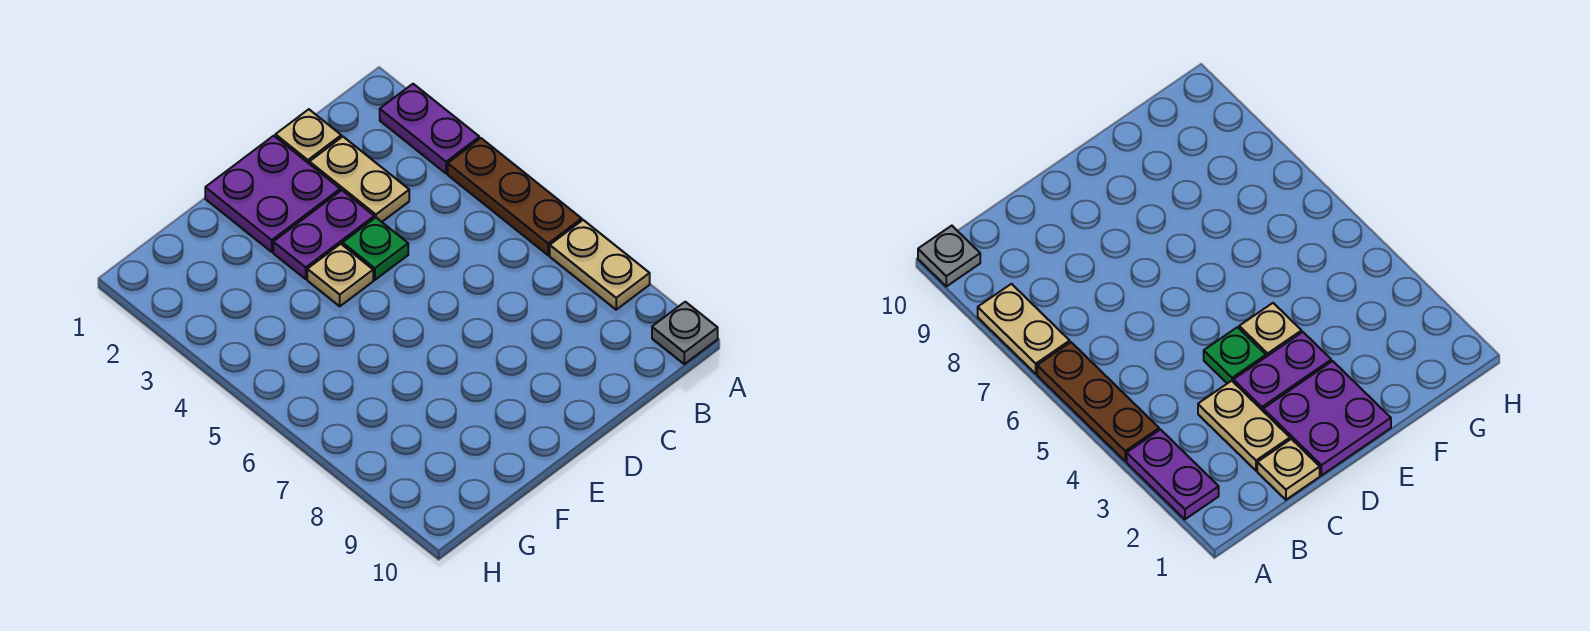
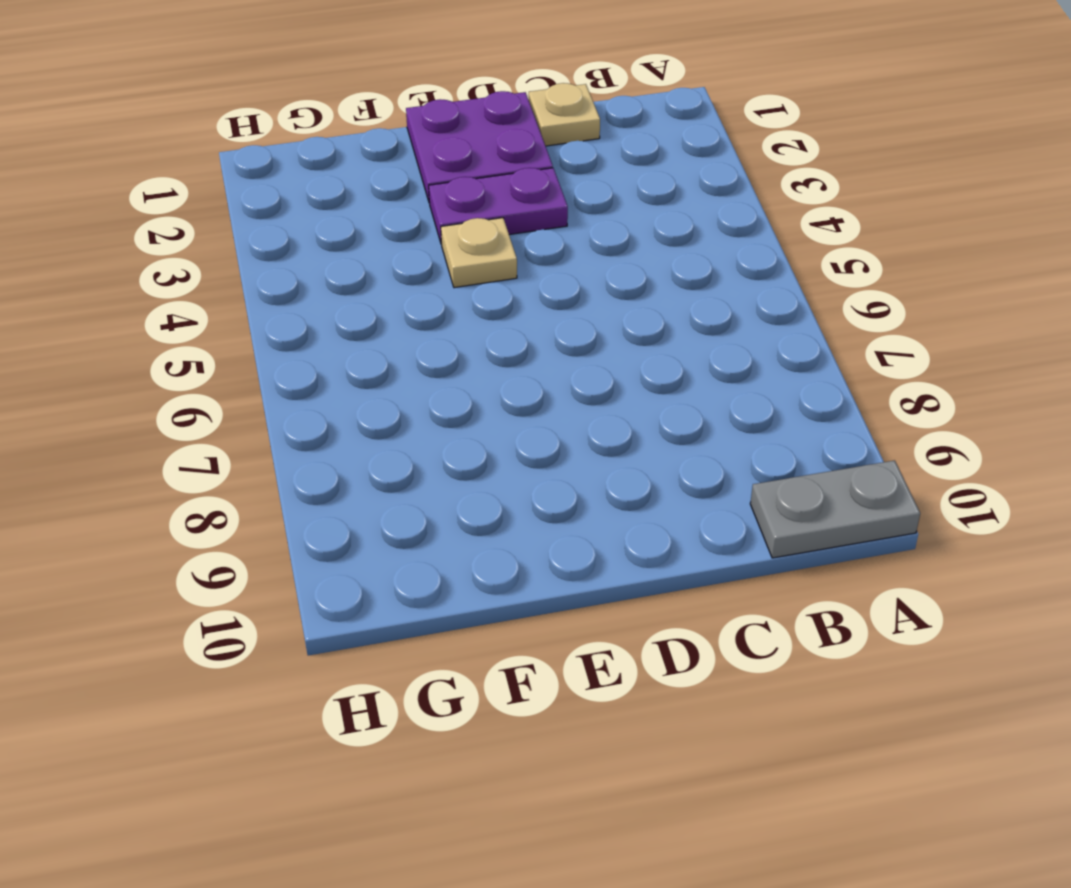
grey 1x2 plate [750,460,920,558] -> grey 1x1 plate [652,302,718,364]
none -> purple 1x2 plate [380,84,479,173]
none -> brown 1x3 plate [448,138,582,255]

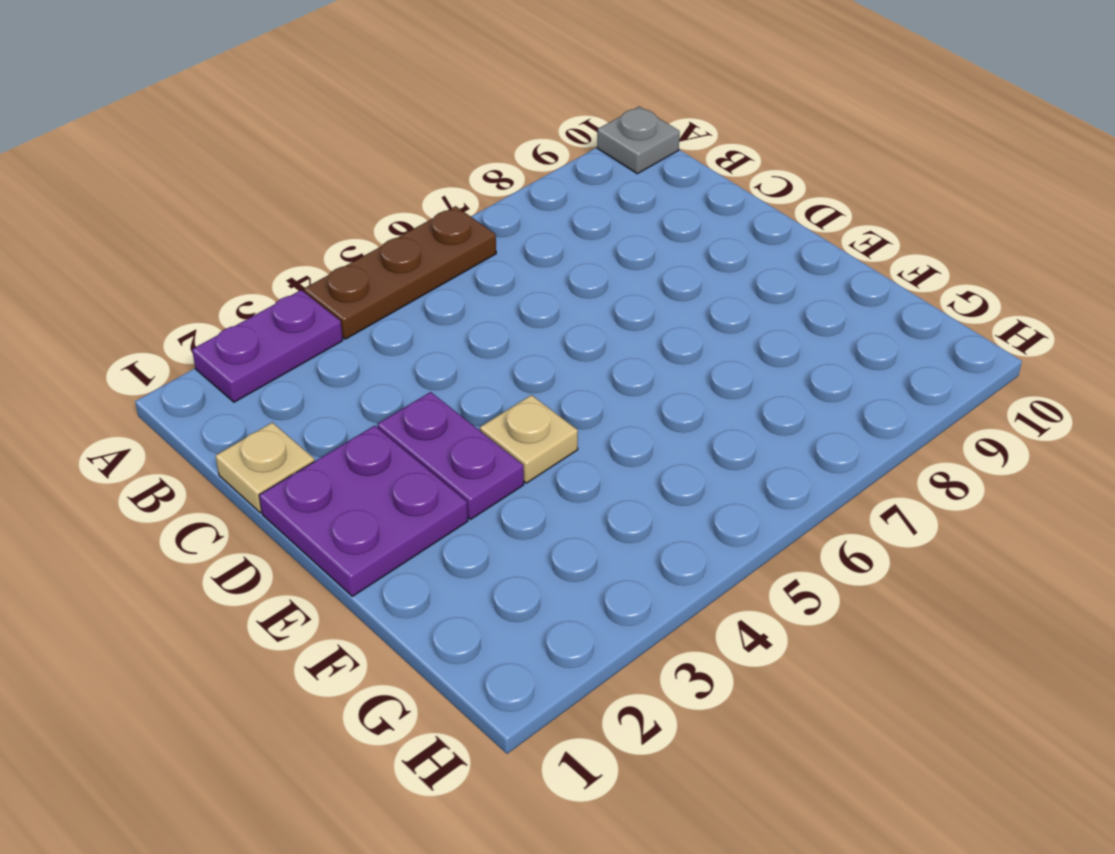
none -> tan 1x2 plate [550,220,650,310]
none -> tan 1x2 plate [309,137,409,222]

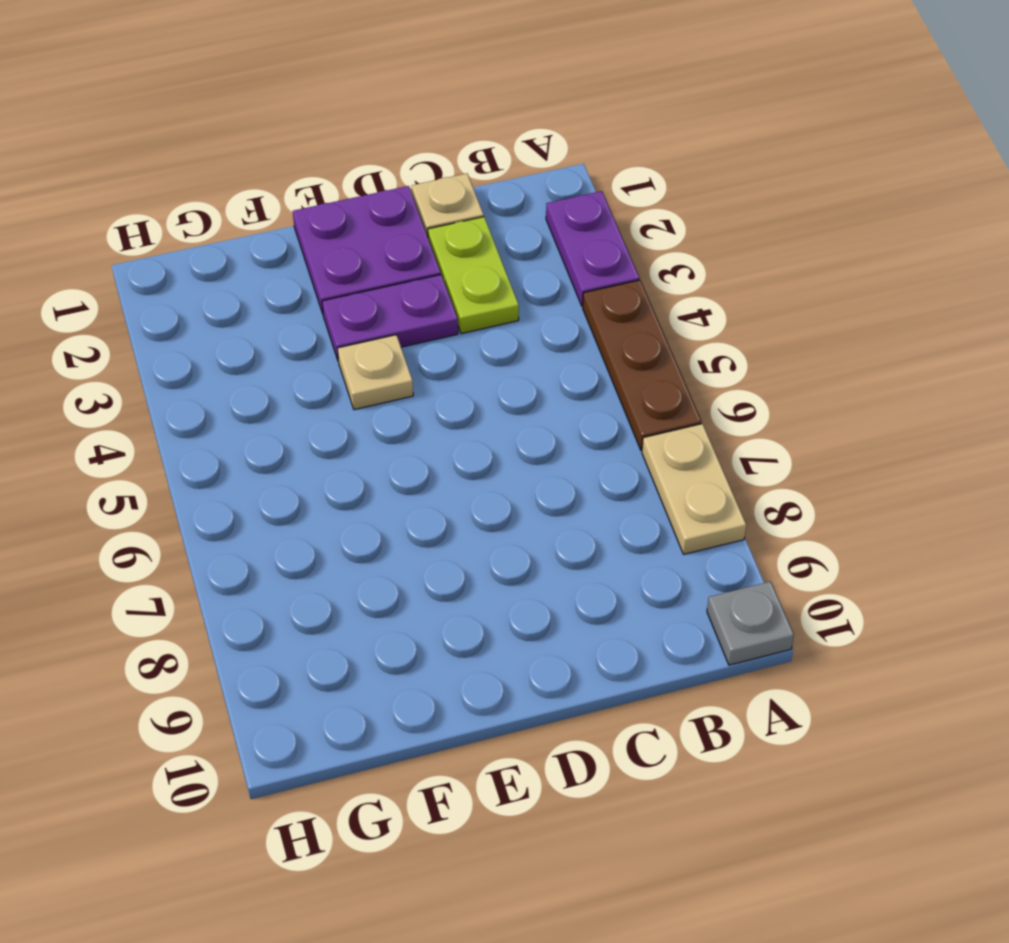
lime 1x2 plate [428,217,519,334] -> tan 1x2 plate [309,137,409,222]
none -> green 1x1 plate [342,218,408,280]

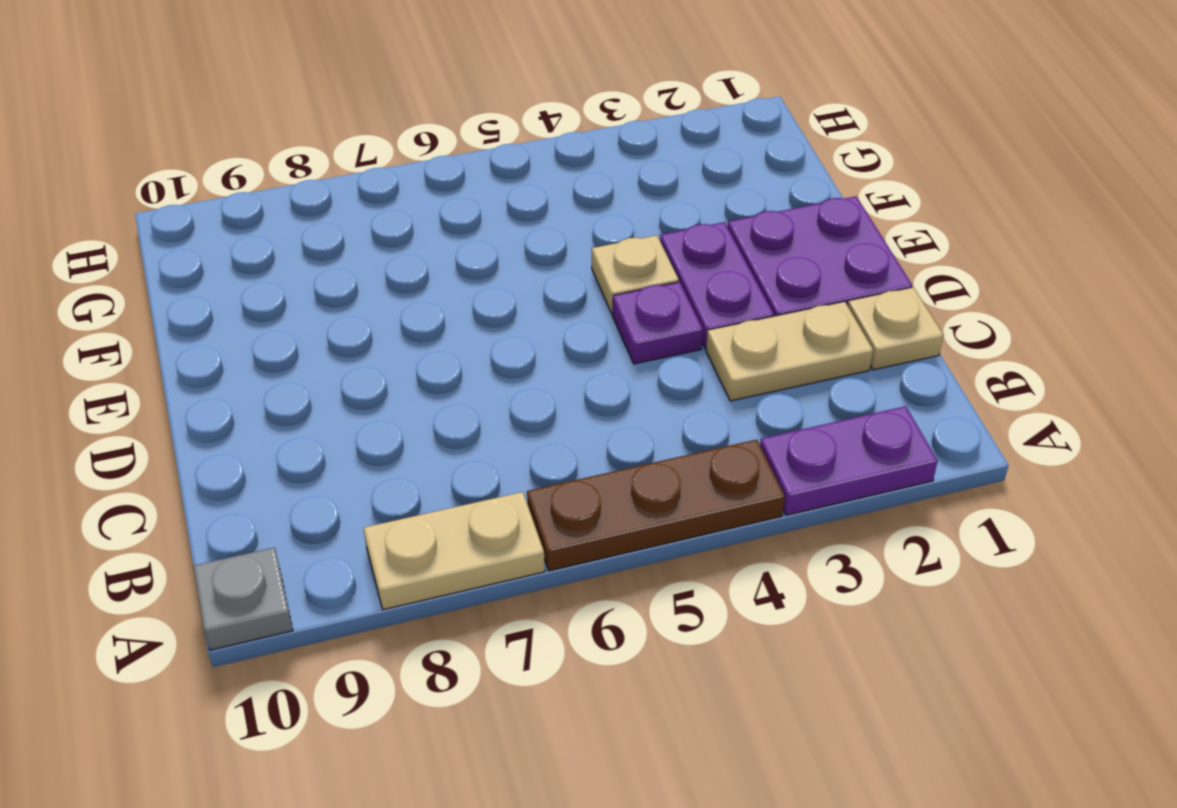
purple 1x1 plate [613,282,703,364] -> green 1x1 plate [342,218,408,280]

